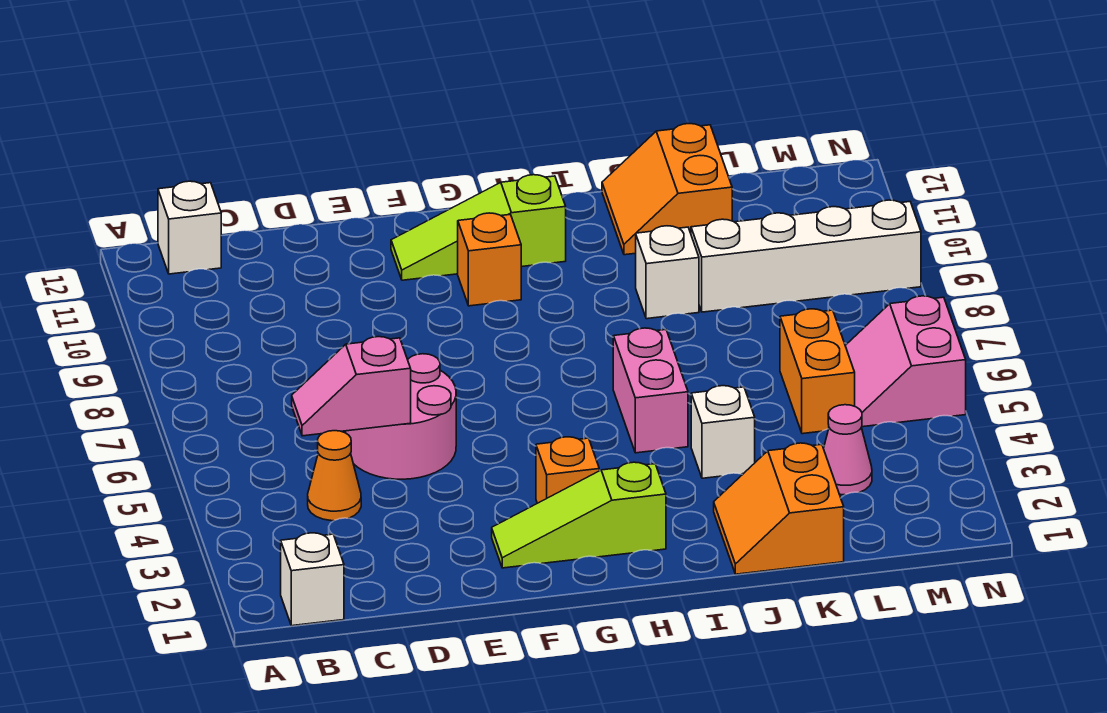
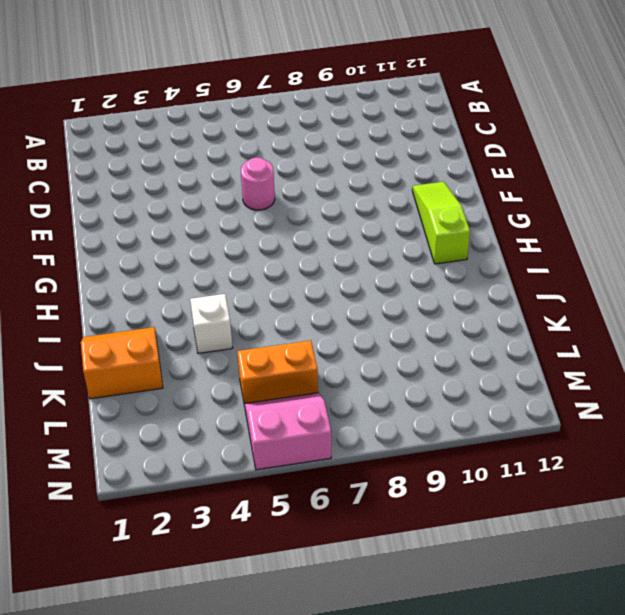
pink 1x1 round brick [241,157,275,210] -> pink 2x2 round brick [346,354,456,479]
none -> white 1x1 brick [281,533,344,626]
none -> white 1x1 brick [158,181,221,274]
none -> orange 1x1 cone [308,431,361,521]

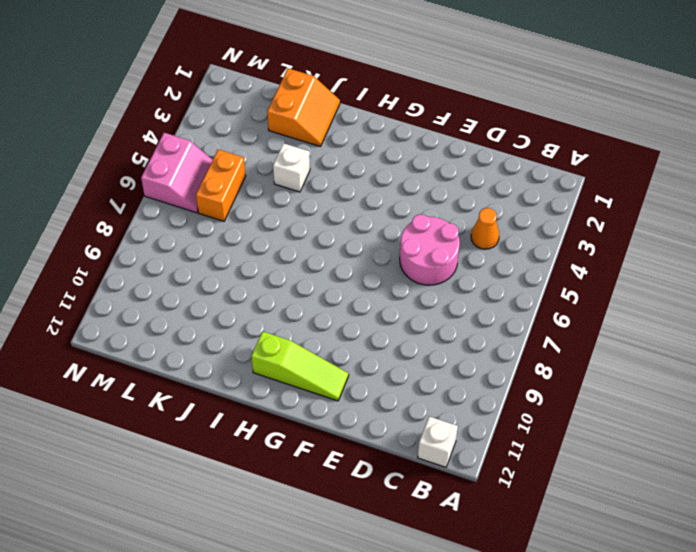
none -> white 1x1 brick [281,533,344,626]
none -> lime 1x3 slope [492,462,666,568]
none -> orange 1x1 brick [536,437,599,503]

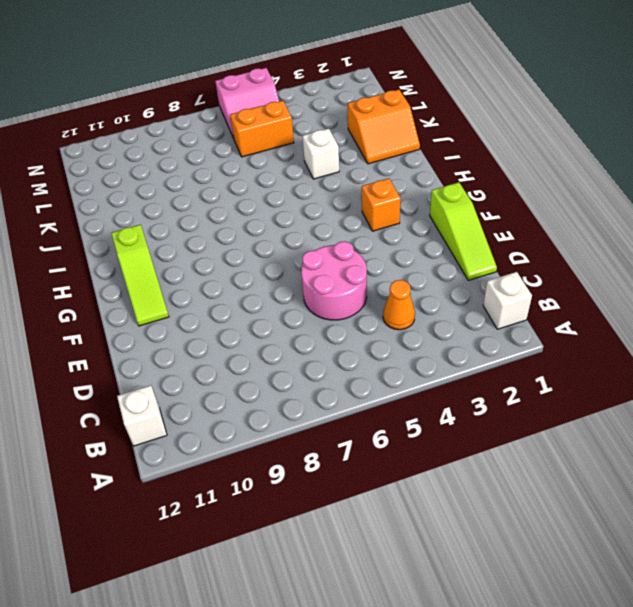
lime 1x3 slope [430,182,497,280] -> lime 1x3 slope moved to [492,462,666,568]
none -> orange 1x1 brick [458,213,521,306]
none -> pink 1x2 brick [613,328,688,453]
none -> white 1x1 brick [636,226,699,319]

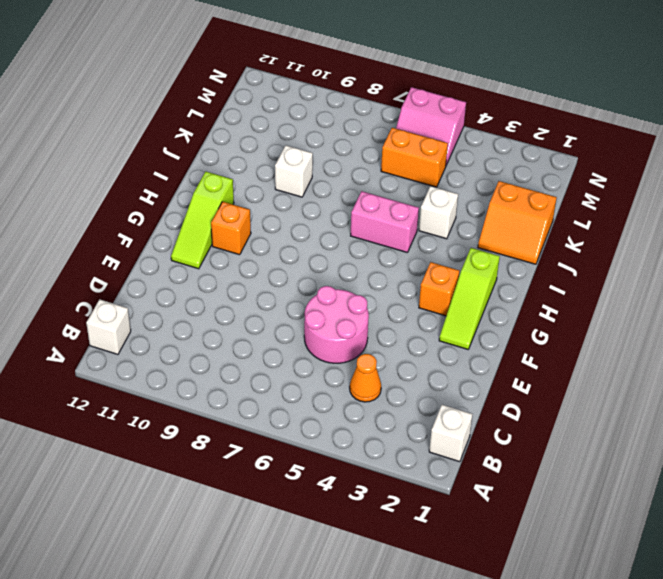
none -> orange 2x2 slope [602,124,732,255]
none -> white 1x4 brick [691,200,921,312]
none -> pink 1x1 cone [824,405,872,495]

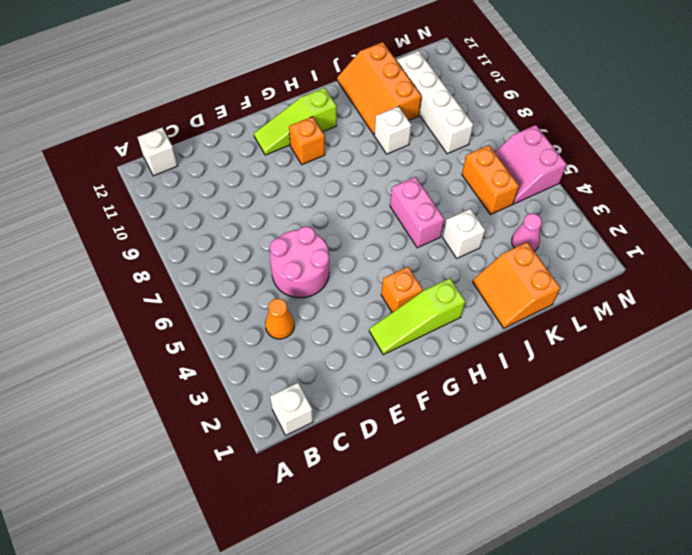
orange 2x3 slope [337,42,422,135] -> orange 2x2 slope [602,124,732,255]
white 1x4 brick [397,51,473,154] -> white 1x4 brick turned to [691,200,921,312]
none -> pink 1x2 slope [292,337,411,436]

